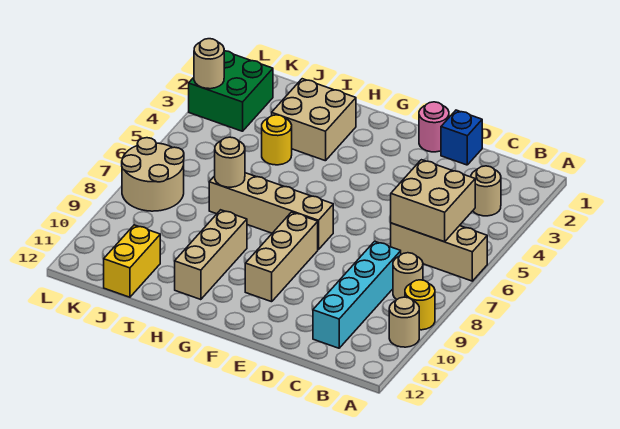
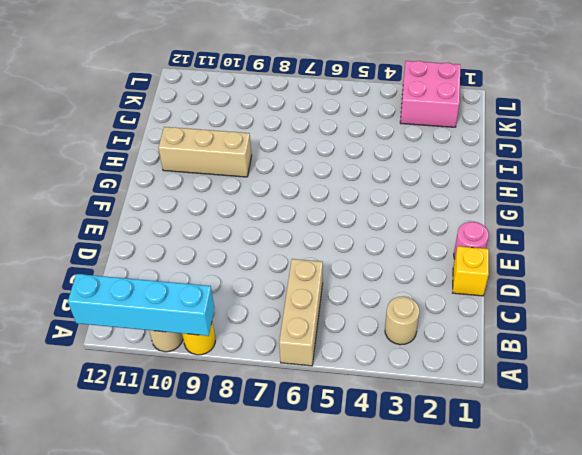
cyan 1x4 brick [68,274,214,336] -> cyan 1x4 brick moved to [313,241,401,348]
yellow 1x1 brick [453,246,489,296] -> blue 1x1 brick [441,110,482,165]
pink 2x2 brick [400,61,460,127] -> green 2x2 brick [189,51,273,131]
none -> tan 1x1 round brick [393,253,423,299]
none -> tan 1x4 brick [209,173,333,250]
none -> tan 1x3 brick [245,212,318,302]

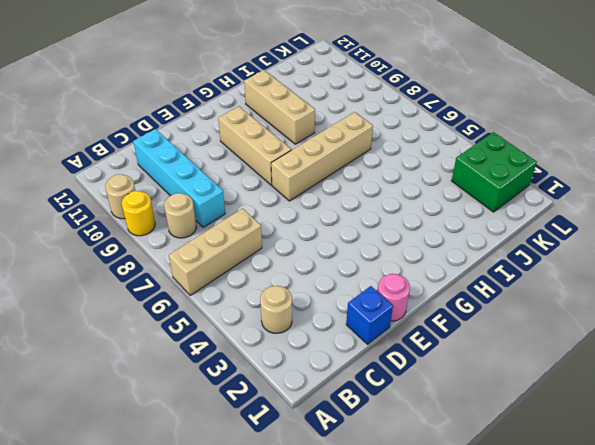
none -> tan 2x2 brick [272,79,356,161]
none -> yellow 1x1 round brick [262,115,292,165]
none -> yellow 1x2 brick [104,225,160,297]

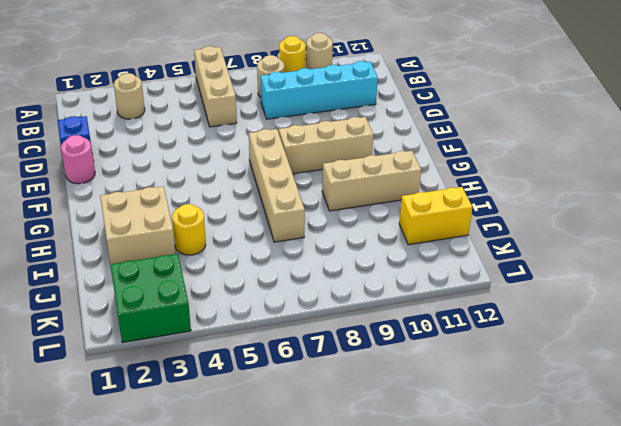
none -> tan 2x2 round brick [122,138,184,211]
none -> tan 2x2 brick [391,160,475,242]
none -> tan 1x1 round brick [215,137,245,187]

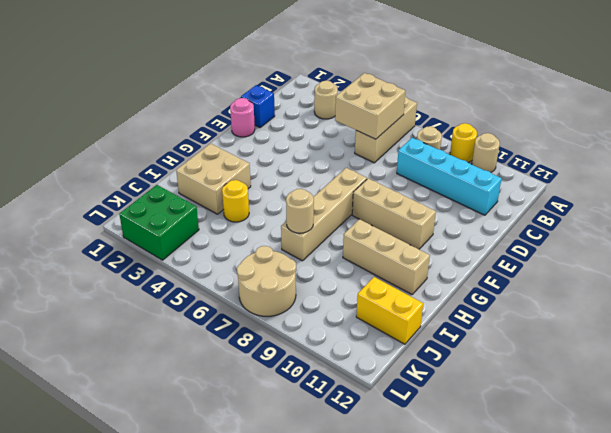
none -> tan 1x1 round brick [194,39,224,89]

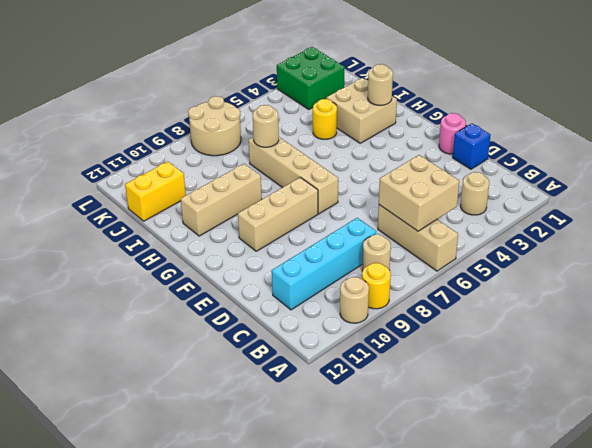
tan 1x1 round brick [368,64,393,105] -> tan 1x1 round brick moved to [194,39,224,89]

